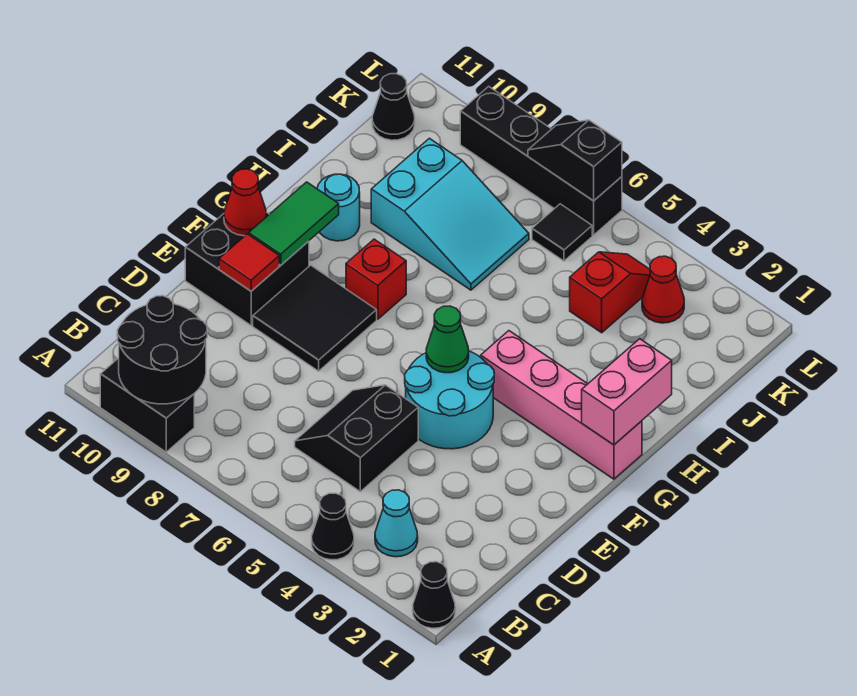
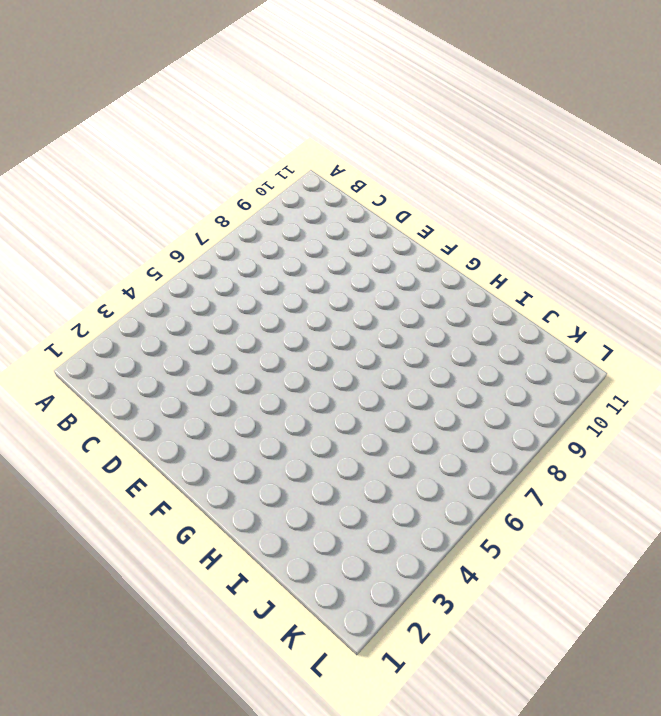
none -> black 1x1 cone [413,562,455,628]
none -> black 1x1 cone [312,493,354,560]
none -> black 1x2 brick [100,358,194,452]

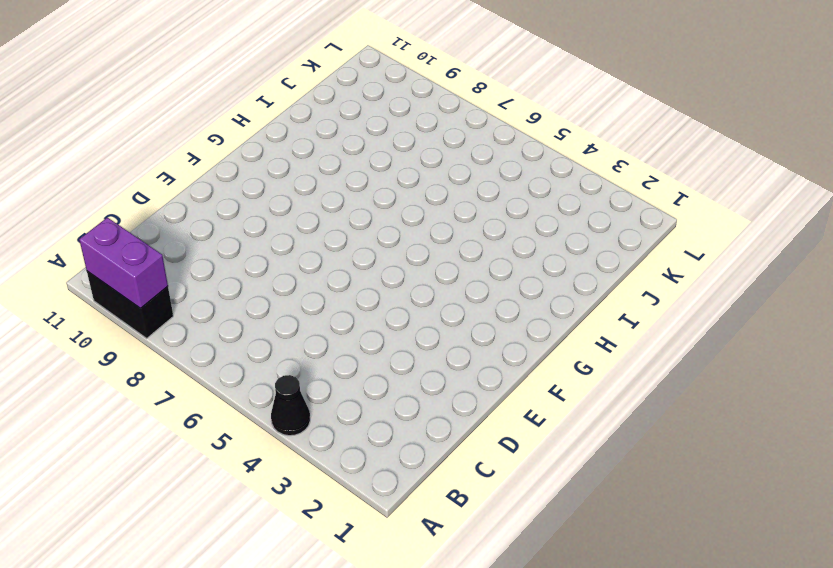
purple 1x2 brick [79,218,168,309] -> black 2x2 round brick [117,296,207,404]
none -> black 1x1 cone [413,562,455,628]
none -> cyan 1x1 cone [375,490,418,557]
none -> black 2x2 slope [295,385,418,492]

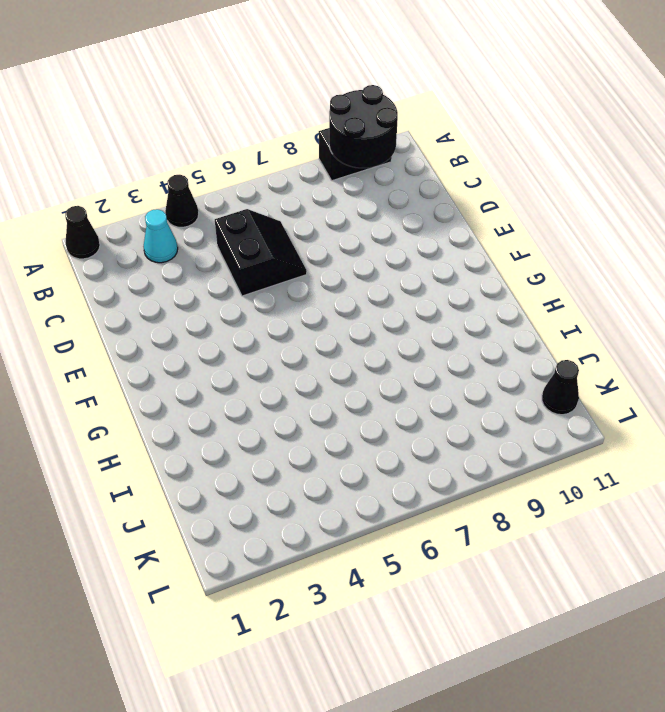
none -> cyan 2x2 round brick [405,351,494,449]
none -> black 2x2 tile [253,265,377,371]
none -> black 2x2 brick [185,212,309,325]

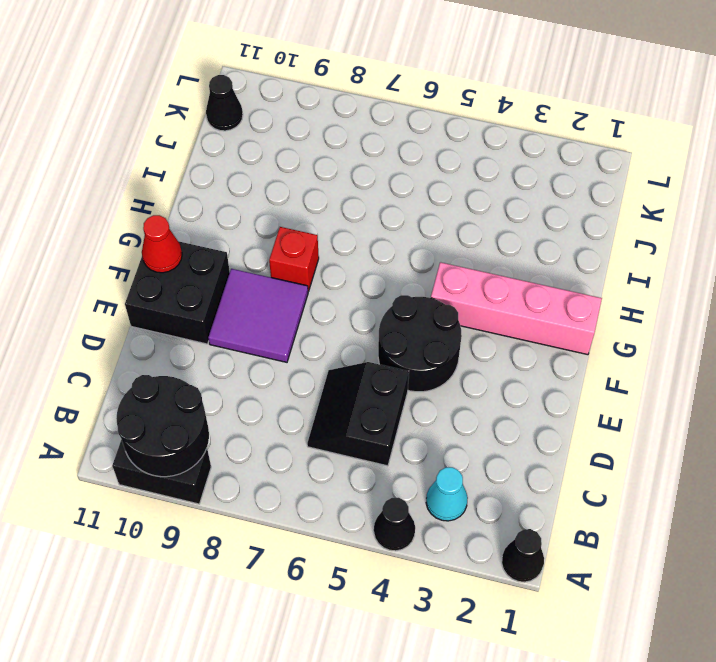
black 2x2 round brick [378,295,462,392] -> cyan 2x2 round brick [405,351,494,449]
purple 2x2 tile [208,269,308,362] -> black 2x2 tile [253,265,377,371]
none -> cyan 1x1 round brick [317,174,360,241]
none -> cyan 2x3 slope [371,138,529,290]
none -> red 1x2 slope [570,252,650,333]

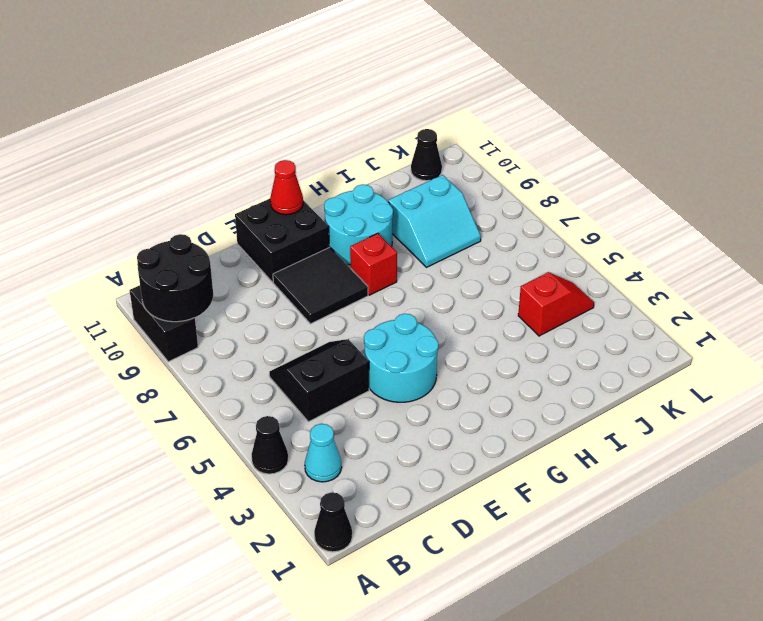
cyan 2x2 round brick [324,184,393,265] -> cyan 1x1 round brick [317,174,360,241]
cyan 2x2 slope [388,175,481,267] -> cyan 2x3 slope [371,138,529,290]
none -> pink 1x4 brick [481,331,642,479]
none -> red 1x1 cone [642,256,684,323]
none -> black 1x1 tile [532,204,592,261]

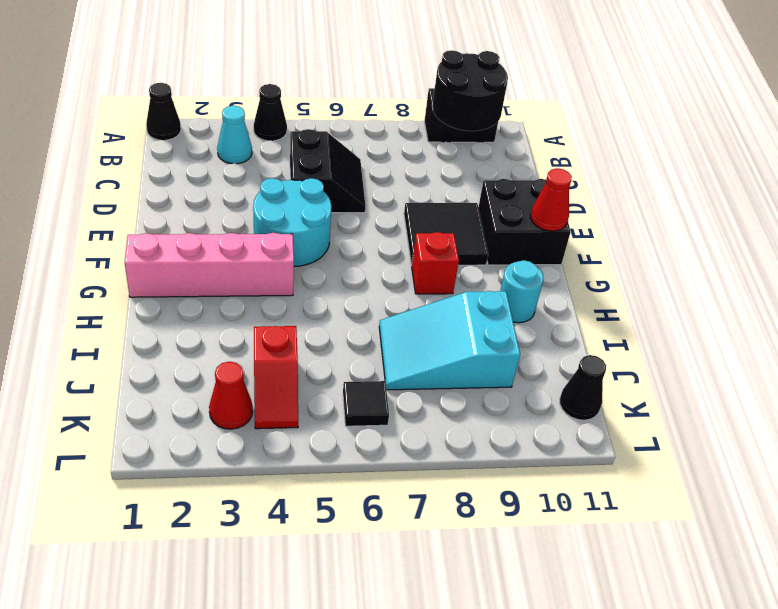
none -> black 1x4 brick [460,86,622,235]
none -> red 1x1 tile [219,234,279,291]
none -> green 1x1 cone [426,306,469,373]

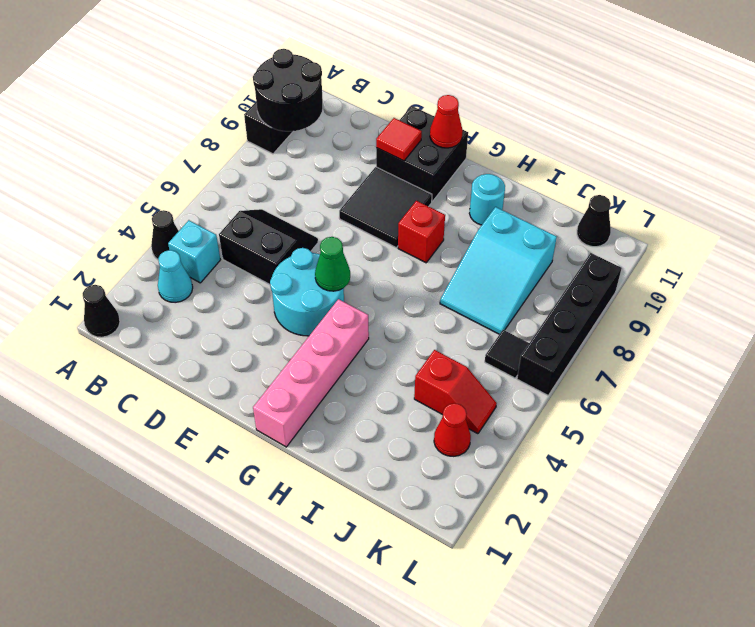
cyan 1x1 brick [168,220,220,283] -> none
none -> green 1x2 tile [249,182,339,265]
none -> pink 1x2 brick [582,339,672,445]
none -> black 1x2 slope [528,120,622,201]

